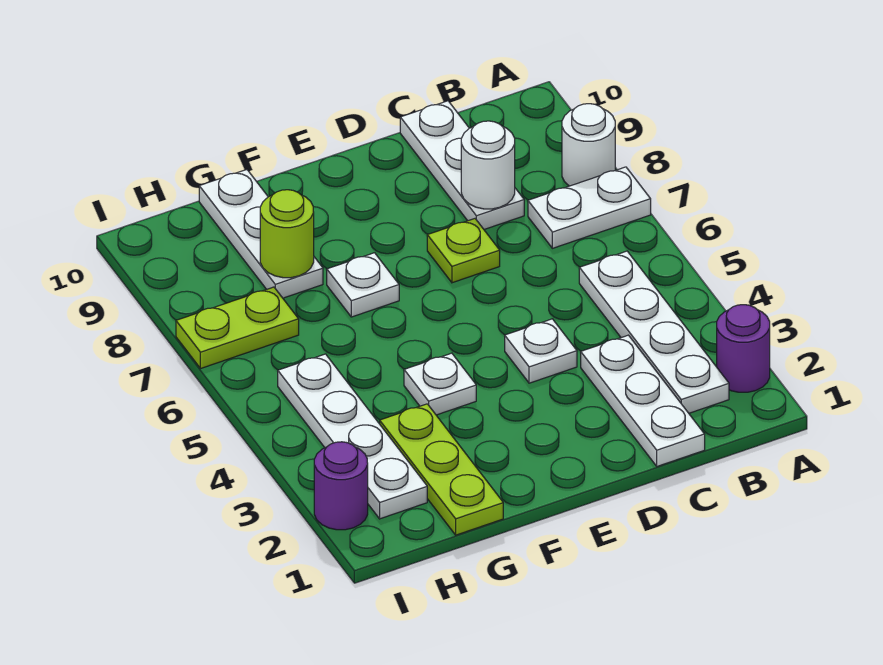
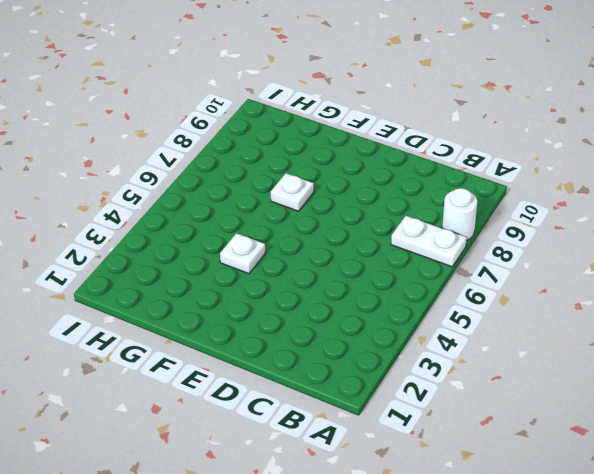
none -> purple 1x1 round brick [717,305,770,392]
none -> white 1x4 plate [579,251,729,413]
none -> white 1x3 plate [581,335,705,466]

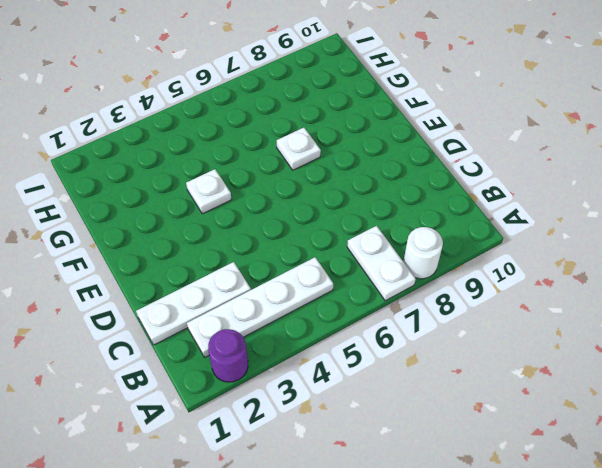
none -> white 1x3 plate [400,101,524,229]
none -> white 1x1 plate [505,319,577,383]
none -> lime 1x1 plate [427,219,500,283]

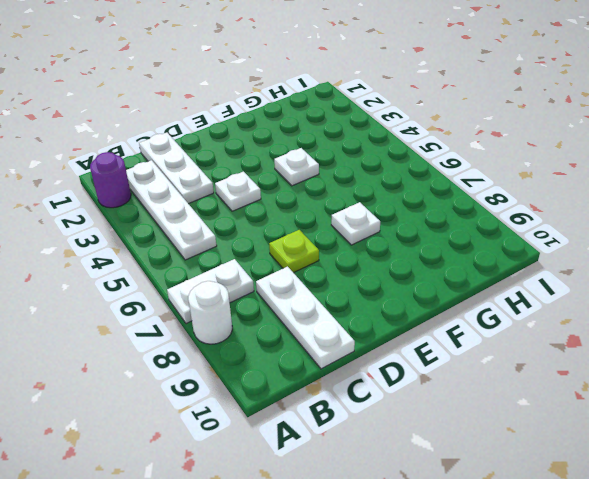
none -> lime 1x3 plate [380,404,503,535]
none -> white 1x3 plate [199,170,323,298]
none -> white 1x4 plate [278,354,427,519]

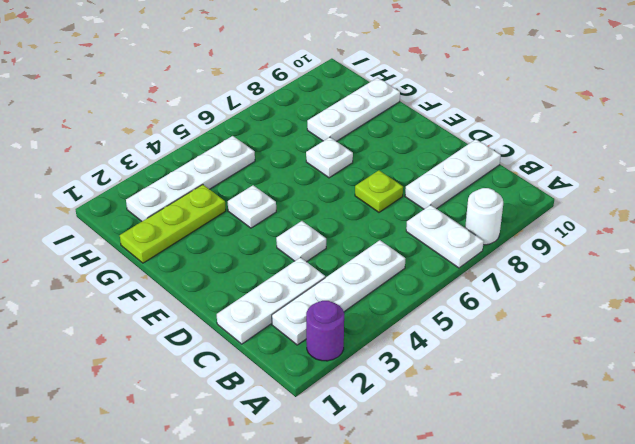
none -> lime 1x2 plate [176,287,299,369]
none -> purple 1x1 round brick [314,442,368,530]
none -> white 1x1 round brick [461,121,515,209]

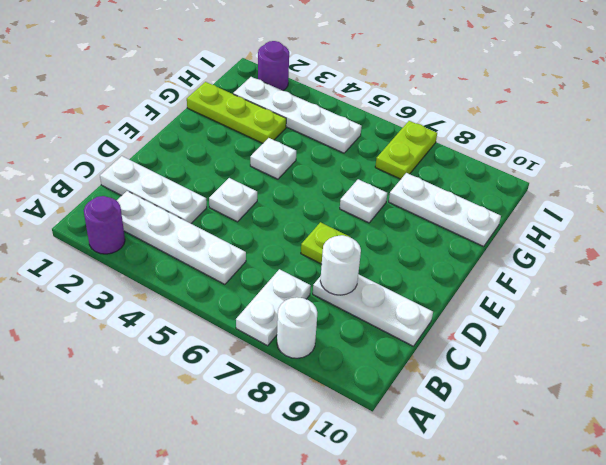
none -> lime 1x1 round brick [260,190,314,278]

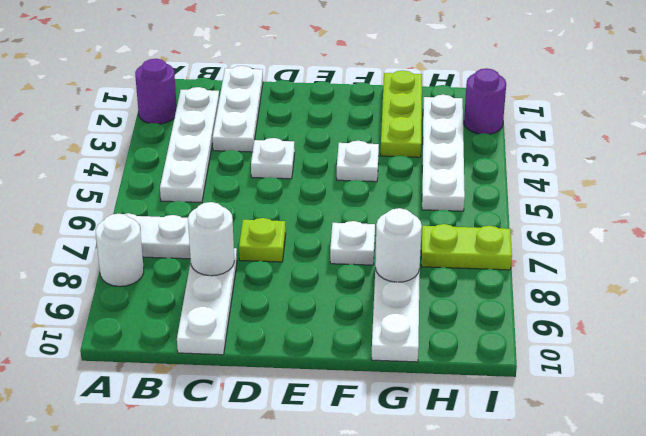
white 1x1 round brick [375,208,422,282] -> lime 1x1 round brick [260,190,314,278]

